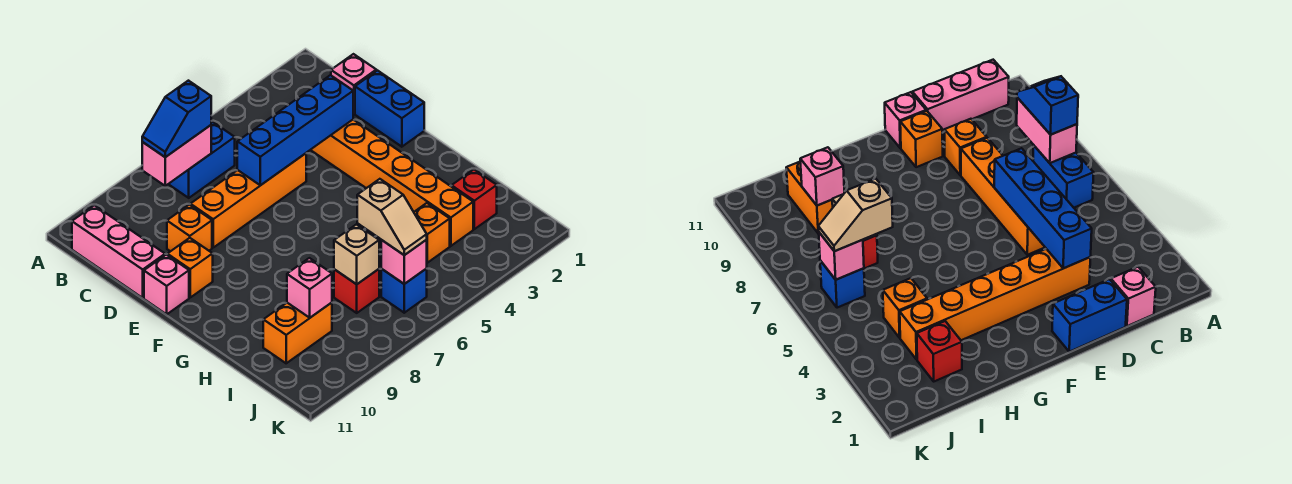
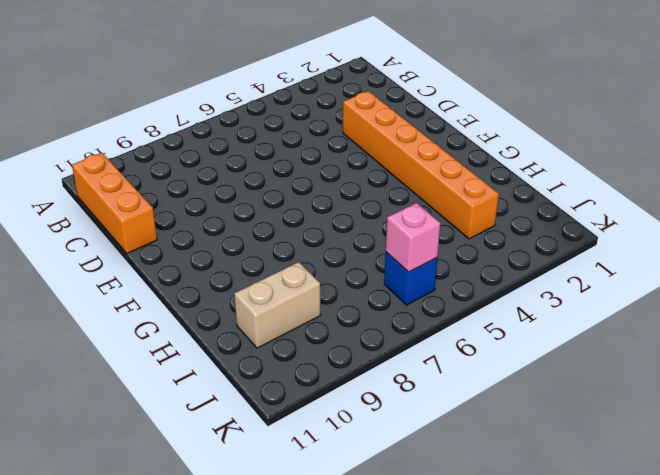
orange 1x3 brick [72,153,157,253] -> pink 1x3 brick [72,205,165,298]
tan 1x2 brick [234,262,320,348] -> orange 1x2 brick [263,303,332,363]
none -> blue 1x2 brick [169,122,235,198]
none -> pink 1x1 brick [331,54,376,114]
none -> blue 1x2 brick [355,71,424,147]

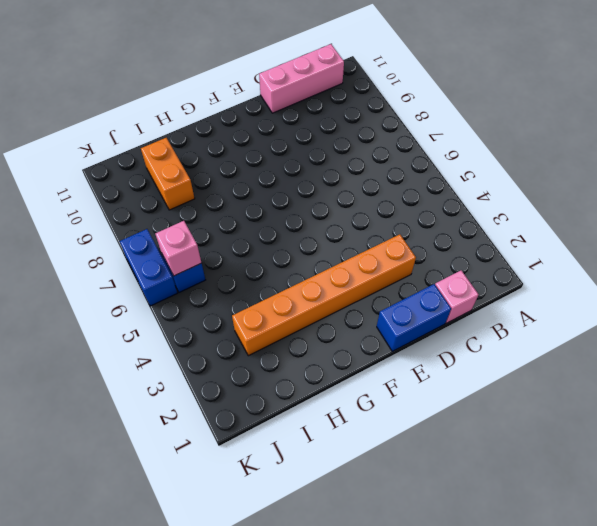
blue 1x2 brick [120,229,177,306] -> blue 1x2 brick moved to [169,122,235,198]
none -> orange 1x4 brick [190,153,306,247]
none -> orange 1x1 brick [167,205,212,251]
none -> orange 1x1 brick [167,238,213,297]

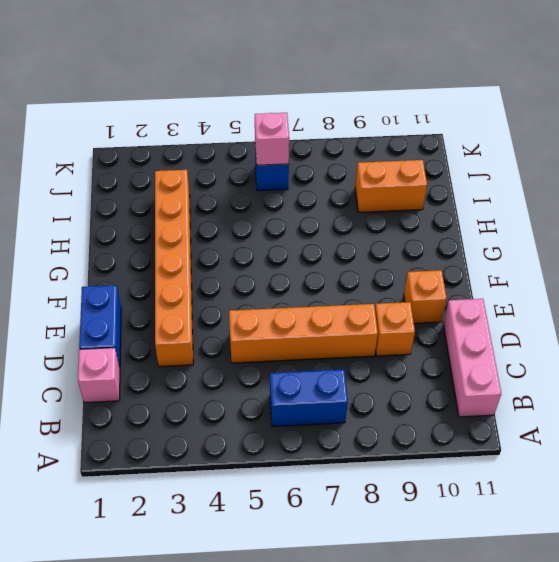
none -> pink 1x1 brick [144,255,189,314]
none -> red 1x1 brick [452,170,497,229]
none -> orange 1x1 brick [414,203,450,263]

